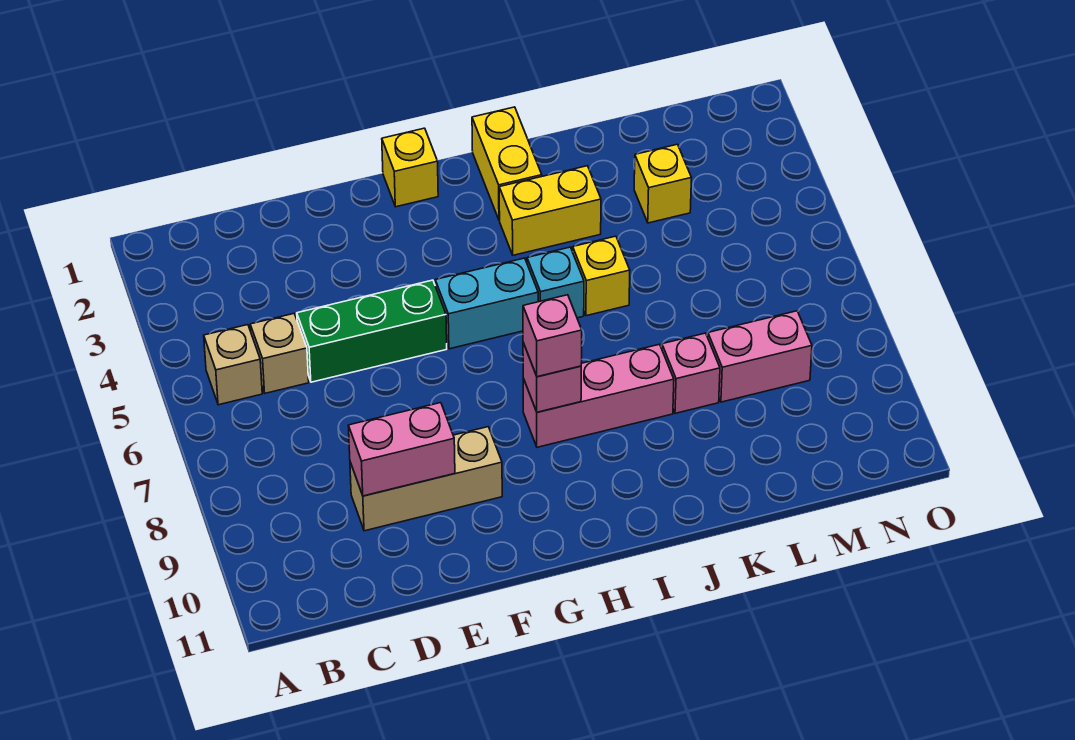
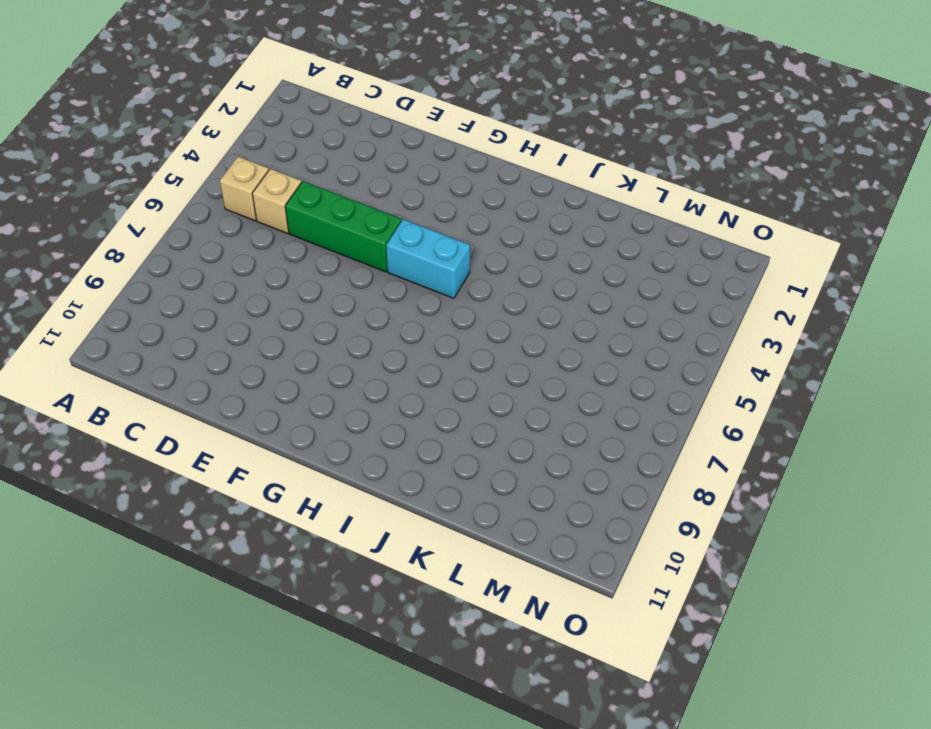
none -> tan 1x3 brick [350,427,502,531]
none -> yellow 1x1 brick [382,128,438,207]
none -> pink 1x3 brick [523,344,674,447]

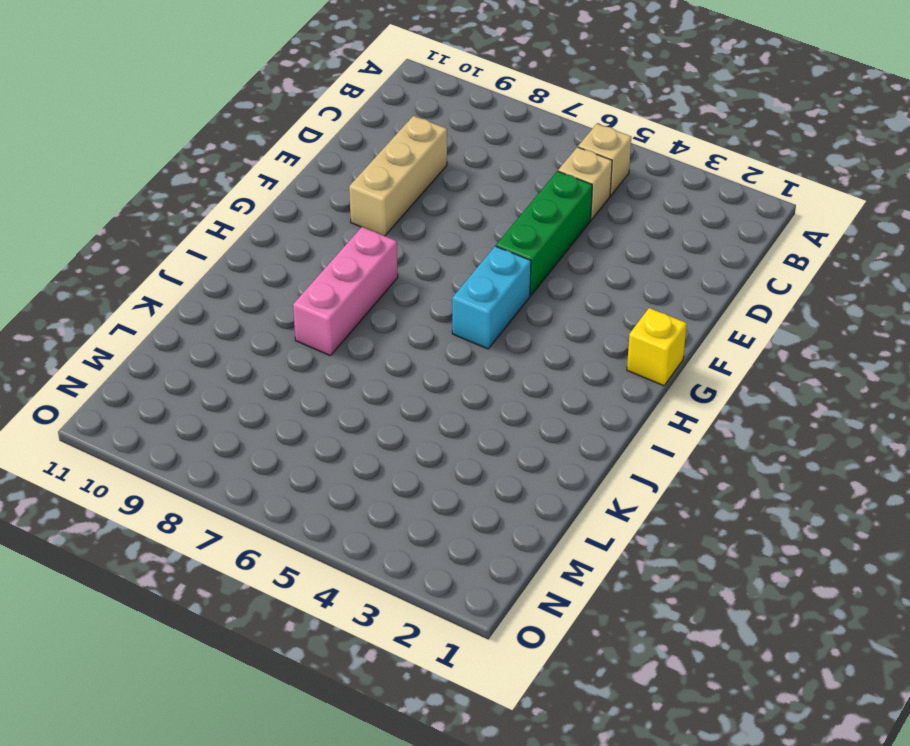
none -> yellow 1x2 brick [472,107,542,220]
none -> yellow 1x2 brick [499,166,601,255]
none -> cyan 1x1 brick [527,247,584,318]

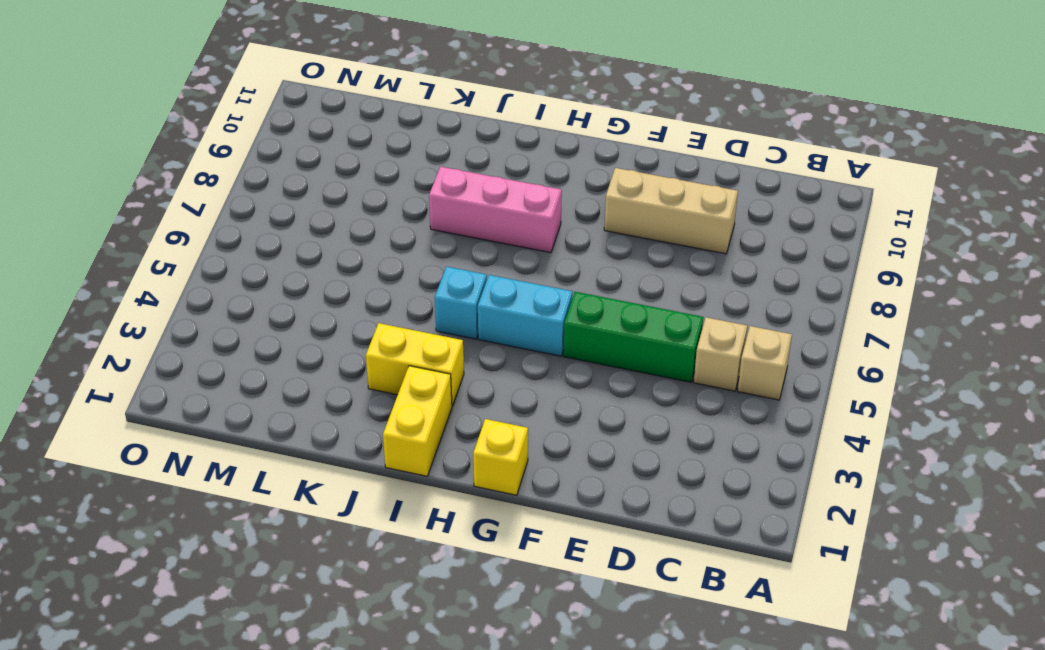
none -> yellow 1x1 brick [573,236,630,316]
none -> pink 1x1 brick [662,333,720,413]
none -> yellow 1x1 brick [634,144,691,223]

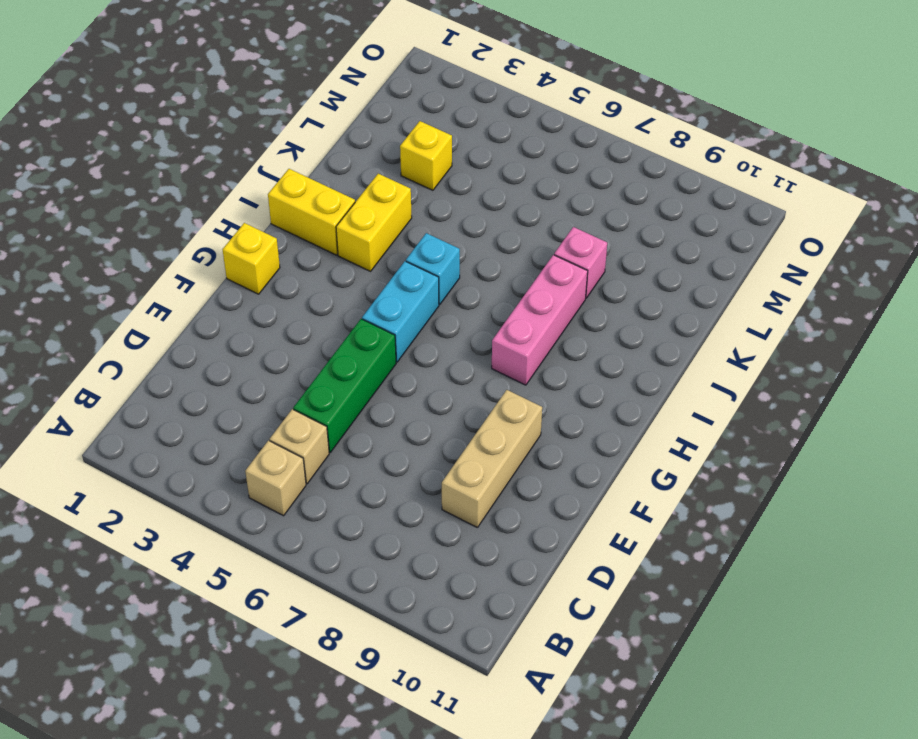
none -> yellow 1x1 brick [573,236,630,316]
none -> pink 1x2 brick [708,311,812,402]
none -> pink 1x2 brick [348,403,455,496]

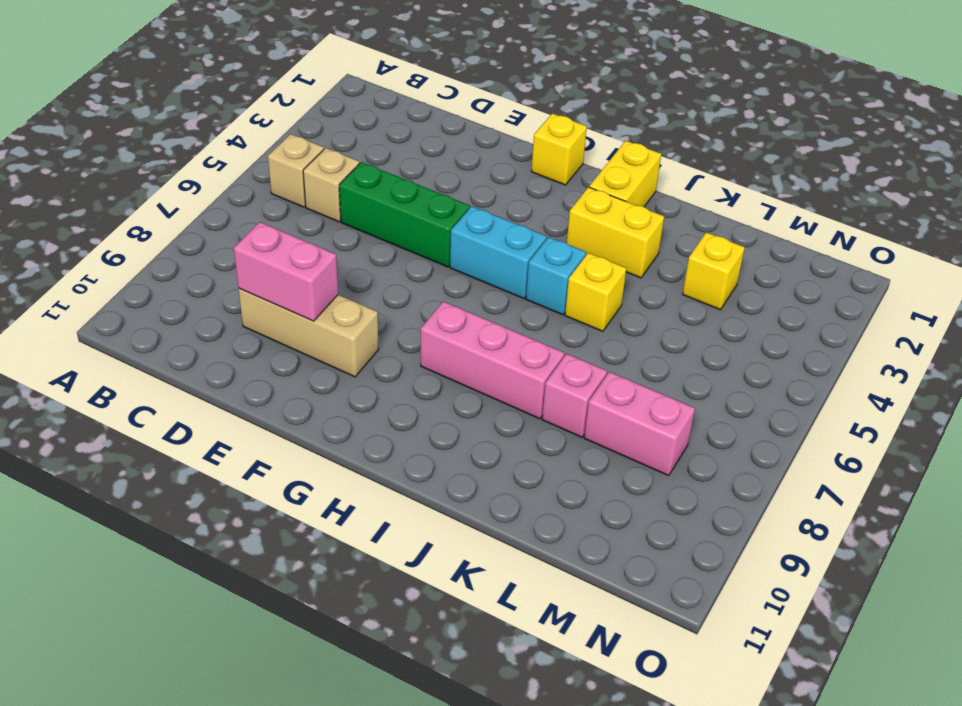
none -> pink 1x1 brick [523,343,581,412]
none -> pink 1x1 brick [523,295,582,377]

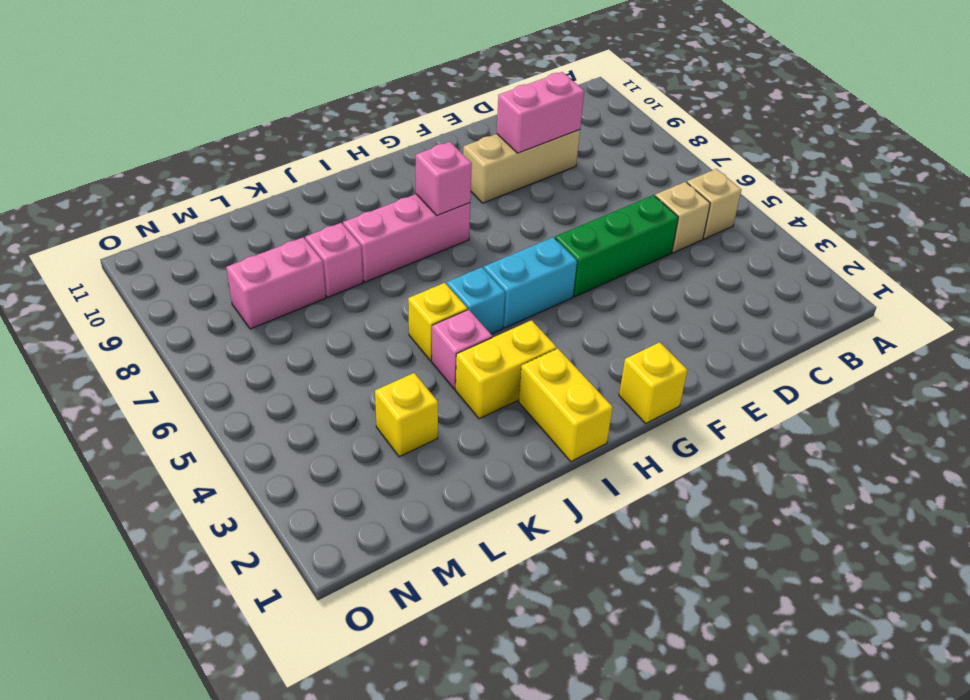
pink 1x1 brick [432,309,492,389] -> pink 1x1 brick moved to [523,295,582,377]

